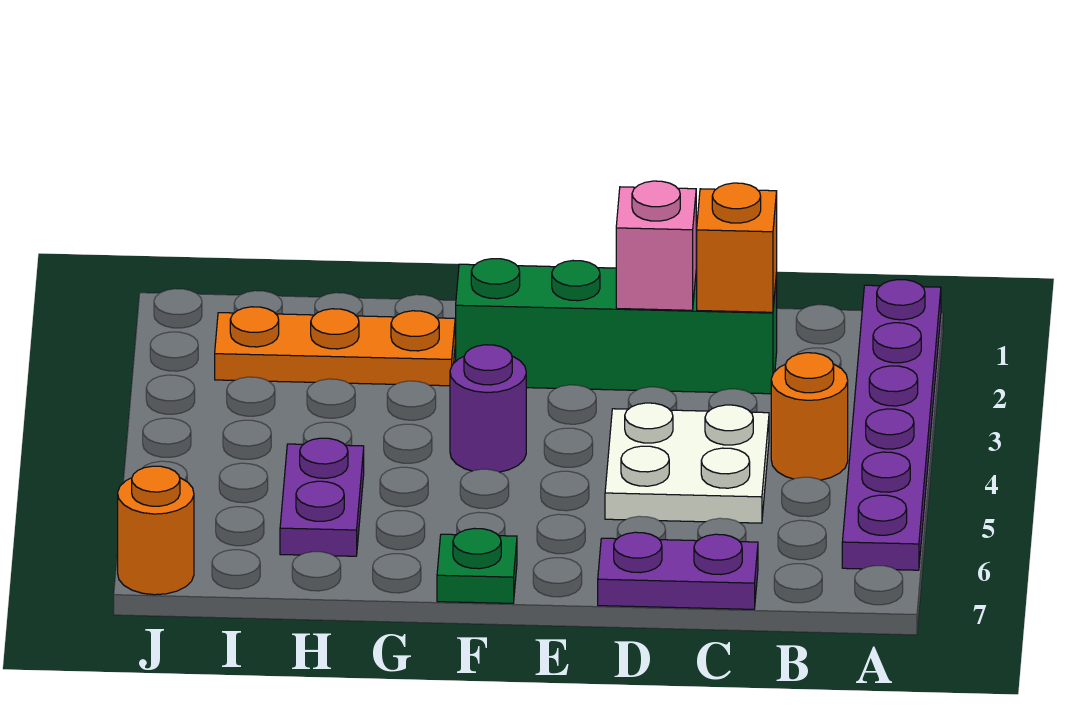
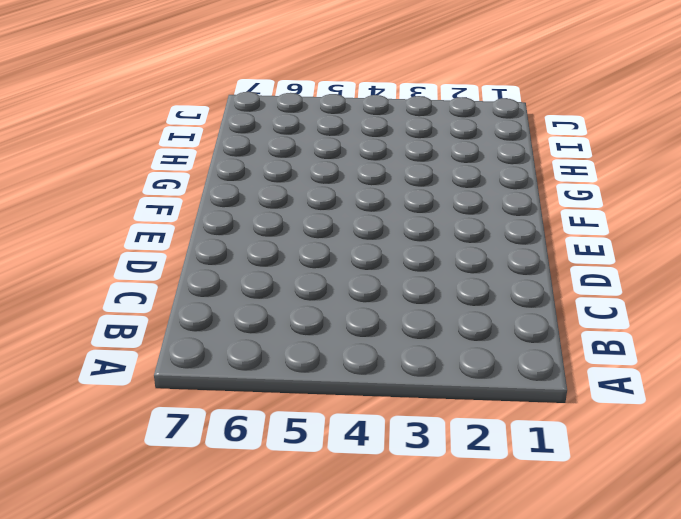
none -> purple 1x6 plate [842,280,941,570]
none -> orange 1x1 round brick [771,353,848,480]
none -> green 1x4 brick [456,259,777,394]

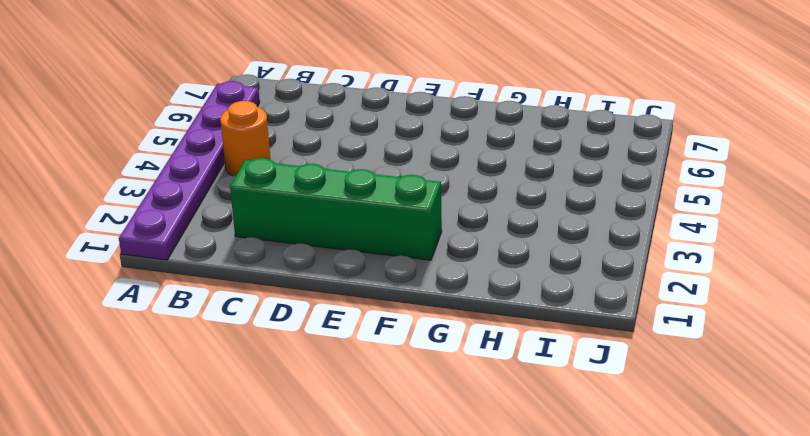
none -> white 2x2 plate [605,403,769,523]
none -> purple 1x2 plate [598,532,758,609]
none -> purple 1x1 round brick [450,345,526,472]

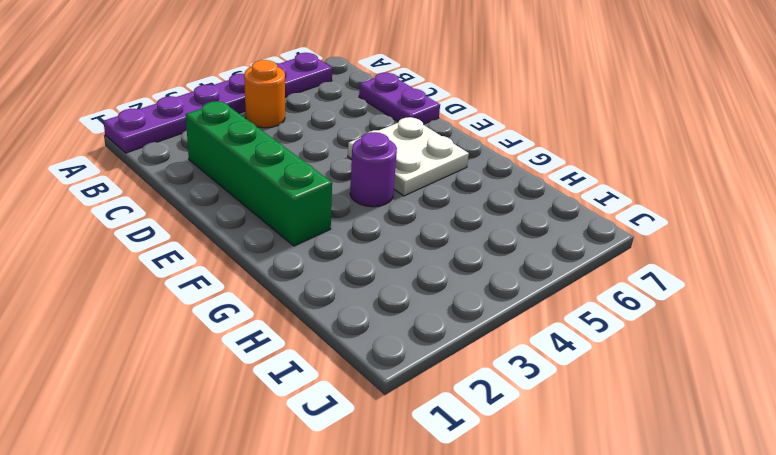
white 2x2 plate [348,117,469,196] -> white 2x2 plate moved to [605,403,769,523]
none -> green 1x1 plate [437,528,517,603]
none -> orange 1x3 plate [215,307,455,386]
none -> purple 1x2 plate [280,438,364,556]

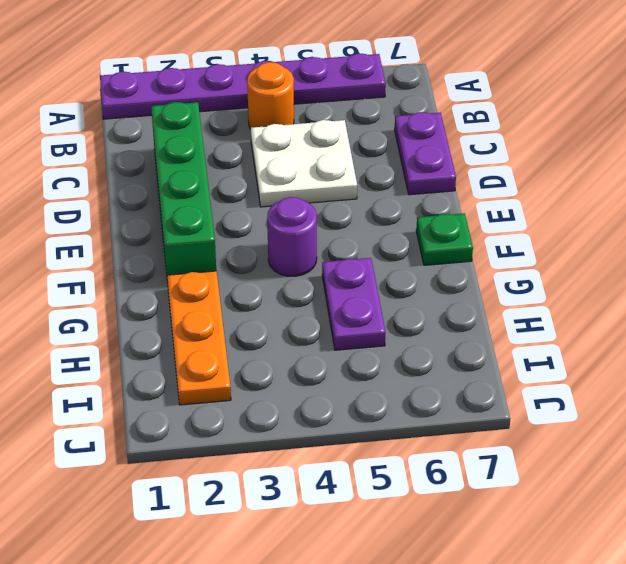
purple 1x2 plate [322,258,386,350] -> purple 1x2 plate turned to [280,438,364,556]
none -> orange 1x1 round brick [118,466,194,595]
none -> orange 1x1 brick [697,183,777,312]
none -> pink 1x1 brick [616,181,696,310]

